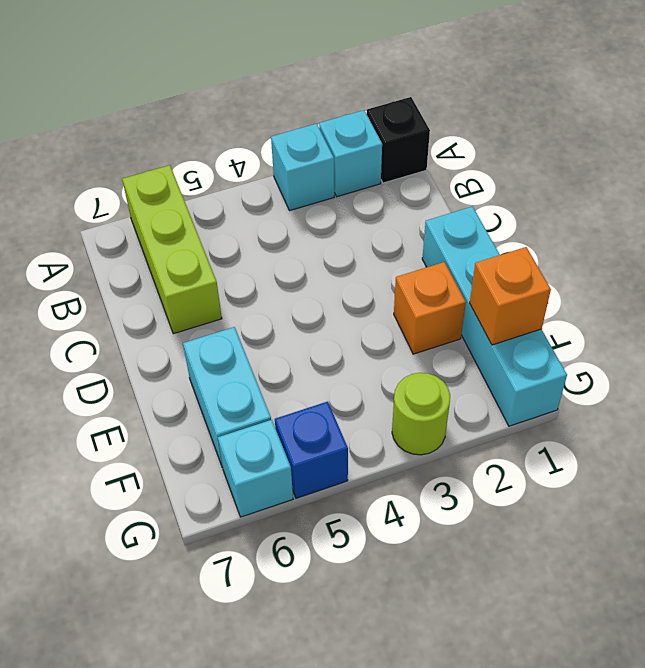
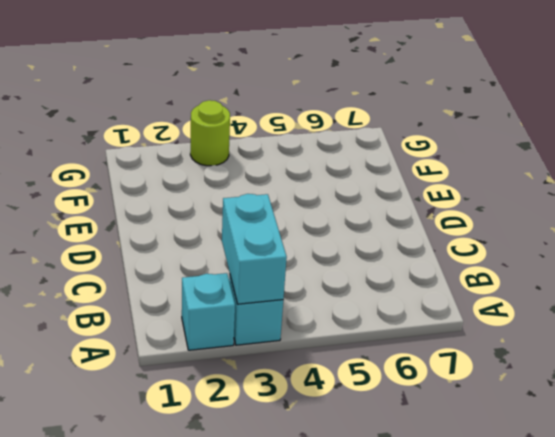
cyan 1x2 brick [222,194,287,304] -> cyan 1x2 brick moved to [183,327,271,468]
none -> black 1x1 brick [367,97,430,183]
none -> lime 1x3 brick [122,165,222,334]

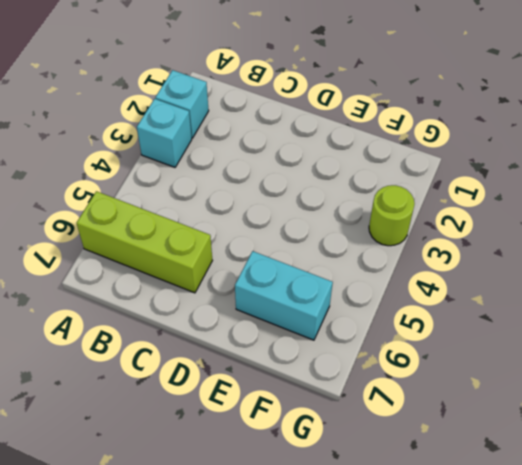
none -> black 1x1 brick [367,97,430,183]
none -> cyan 1x4 brick [422,207,567,426]

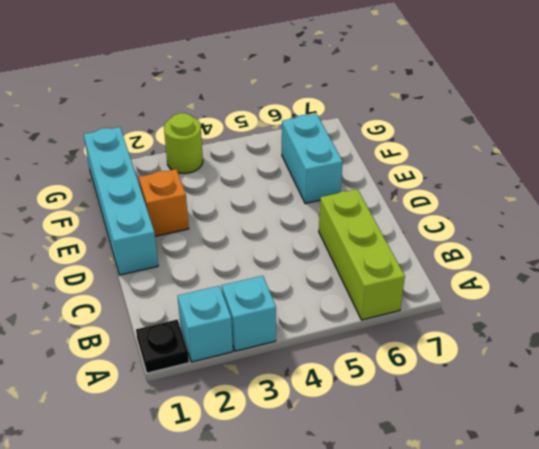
black 1x1 plate [136,320,189,373] -> black 1x1 brick [367,97,430,183]
none -> blue 1x1 brick [275,402,348,498]
none -> cyan 1x1 brick [218,420,293,517]

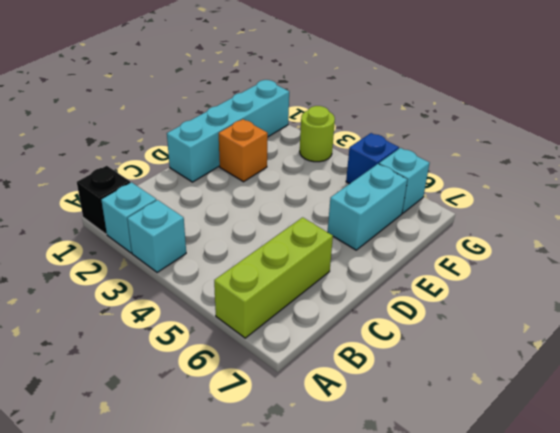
none -> orange 1x1 brick [470,247,551,345]

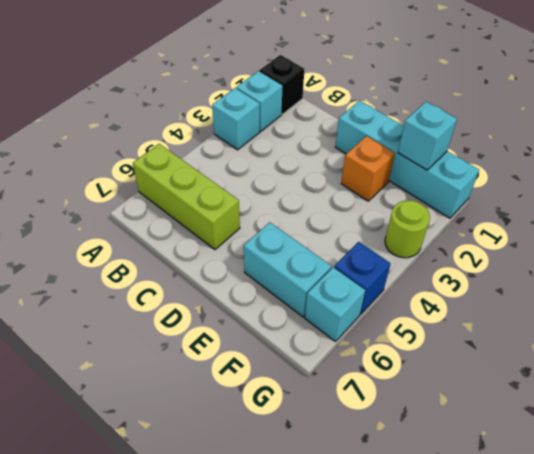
cyan 1x1 brick [398,102,457,170] -> orange 1x1 brick [470,247,551,345]

